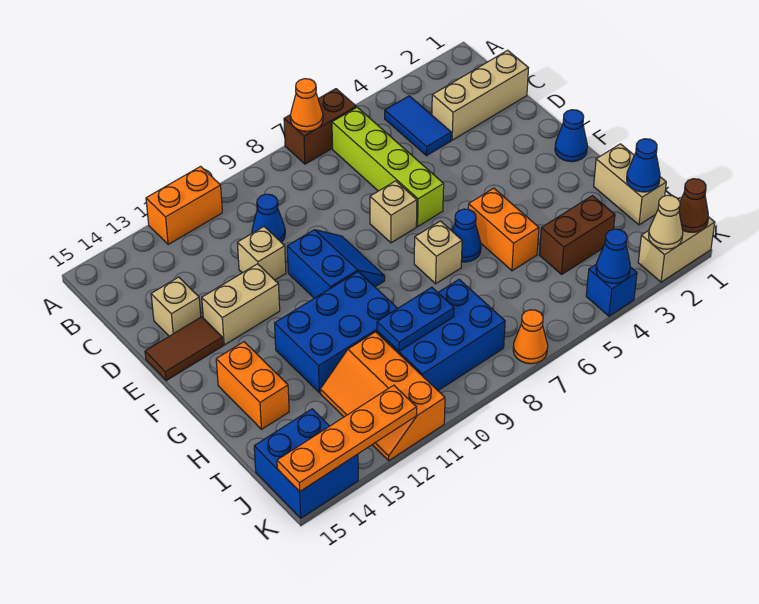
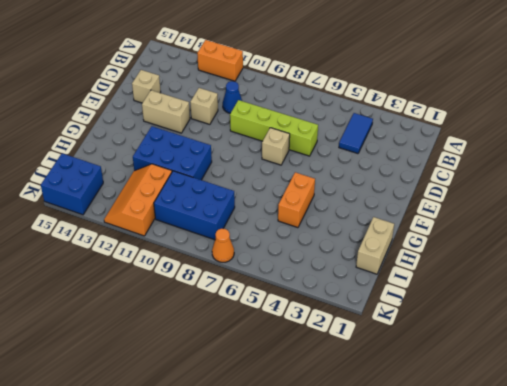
lime 1x4 brick [230,100,318,156] -> lime 1x4 brick turned to [332,107,444,226]
none -> brown 1x2 brick [284,89,356,164]
none -> tan 1x3 brick [432,50,529,140]
none -> blue 2x2 slope [287,230,385,298]
none -> brown 1x2 tile [145,317,223,380]

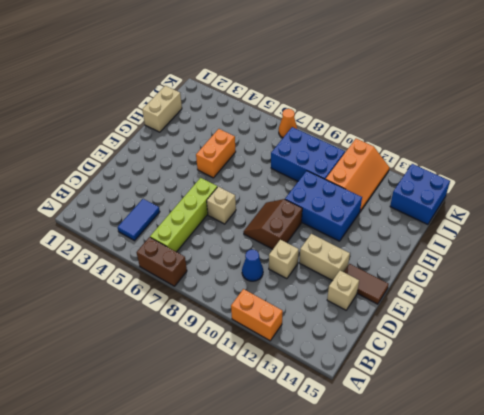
brown 2x2 slope [244,199,302,249] -> blue 2x2 slope [287,230,385,298]
none -> tan 1x3 brick [432,50,529,140]
none -> blue 1x1 cone [555,110,587,162]
none -> blue 1x1 cone [452,209,481,262]
none -> tan 1x1 brick [414,221,462,284]

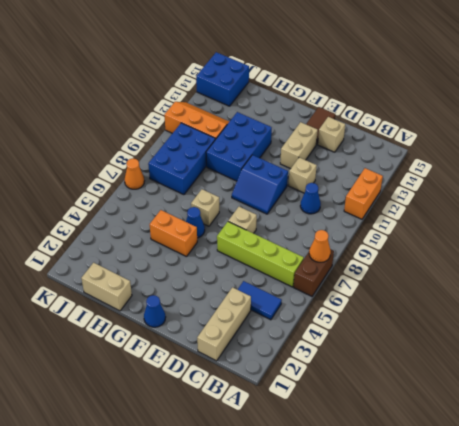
none -> orange 1x2 brick [216,342,289,429]
none -> brown 1x2 brick [539,196,615,274]
none -> tan 1x2 brick [638,217,715,282]
none -> blue 1x1 brick [586,265,637,316]

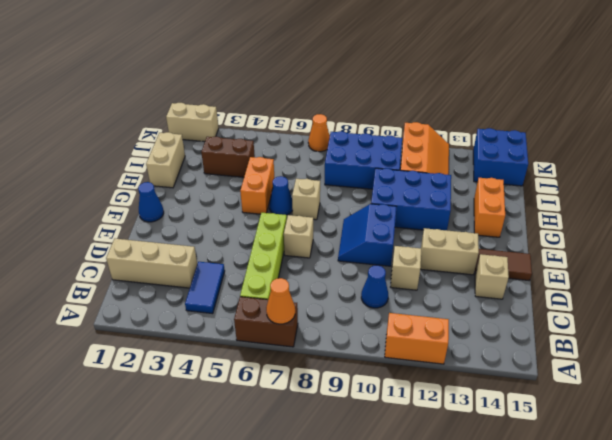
none -> blue 1x1 brick [586,265,637,316]
none -> blue 1x1 cone [627,139,660,192]
none -> blue 1x2 plate [377,287,454,351]
none -> brown 1x1 cone [679,179,708,232]

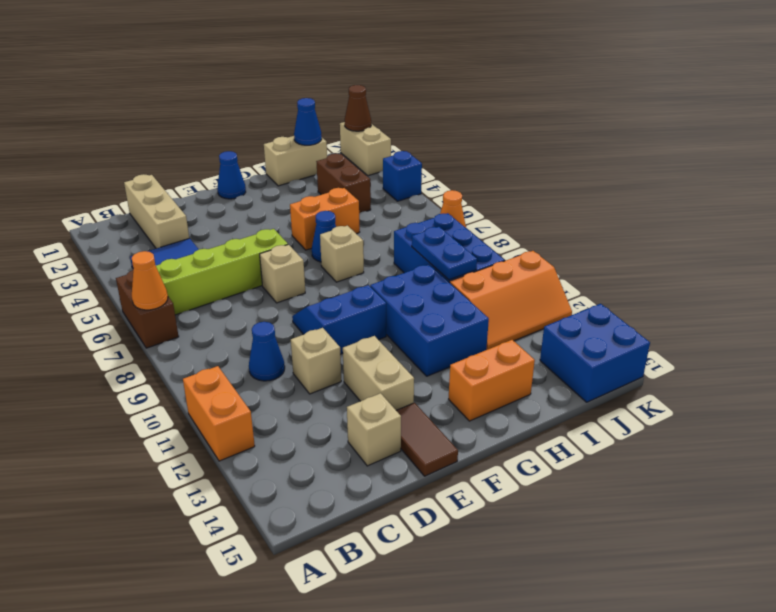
none -> tan 1x1 cone [649,195,683,249]
none -> blue 1x1 cone [596,229,630,283]
none -> orange 1x4 plate [277,385,417,491]

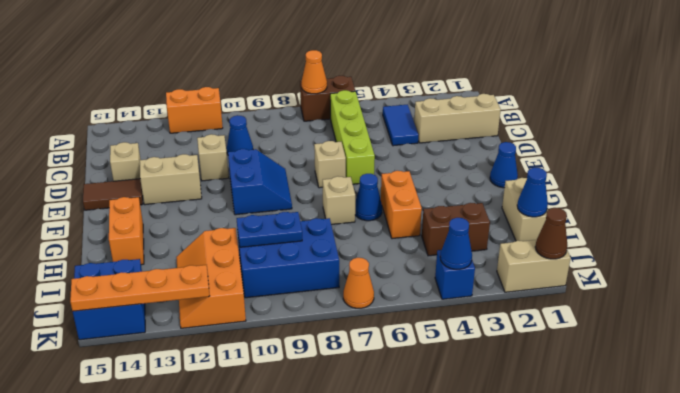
none -> blue 2x3 brick [275,272,398,393]
none -> tan 1x1 cone [649,195,683,249]

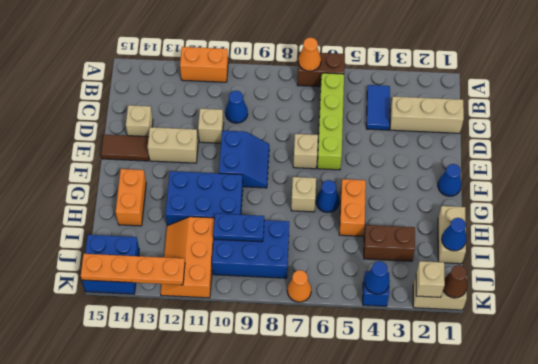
tan 1x1 brick [416,261,445,297] -> tan 1x1 cone [649,195,683,249]

